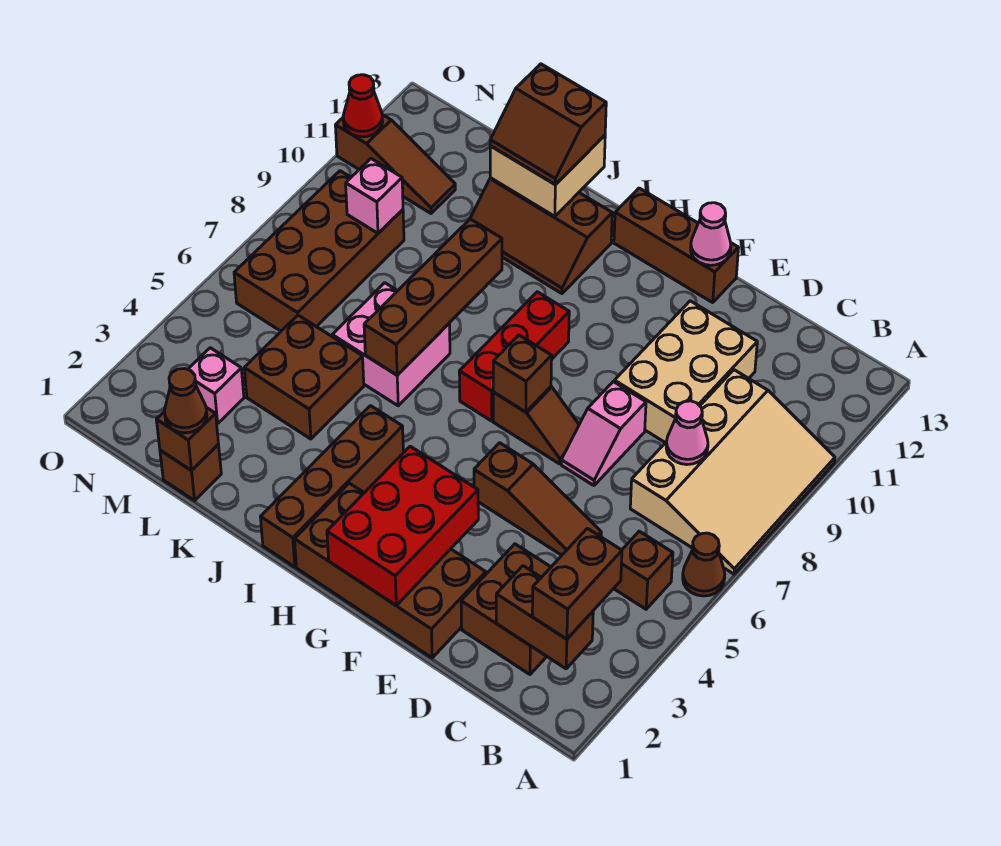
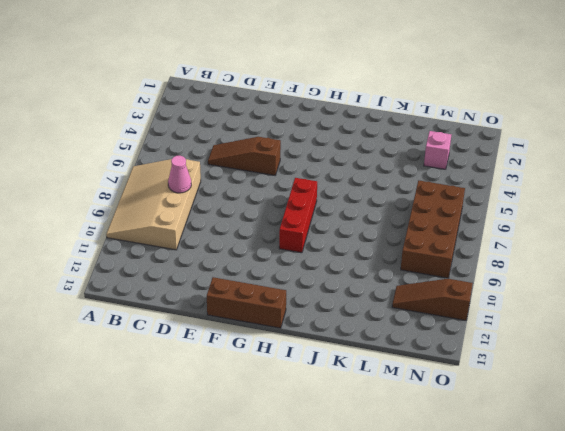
none -> brown 1x1 cone [683,533,725,596]
none -> brown 1x1 brick [614,531,673,609]
none -> brown 2x2 brick [461,544,551,674]
none -> tan 2x3 brick [614,301,757,443]

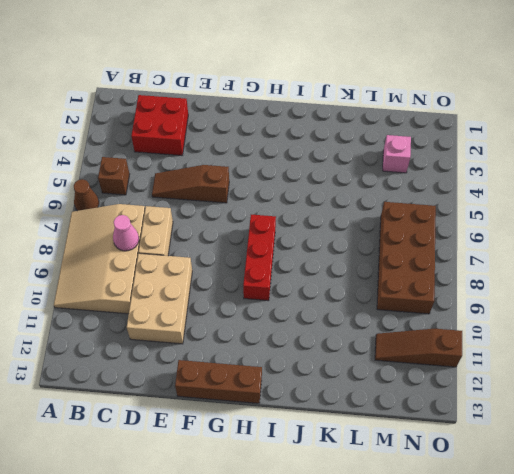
red 2x2 brick [131,95,188,156] -> brown 2x2 brick [461,544,551,674]
tan 1x2 brick [139,206,173,256] -> none
none -> brown 2x4 brick [294,483,486,658]
none -> pink 1x2 slope [561,382,646,486]
none -> brown 1x2 slope [493,387,579,464]
none -> brown 1x4 brick [261,406,403,567]

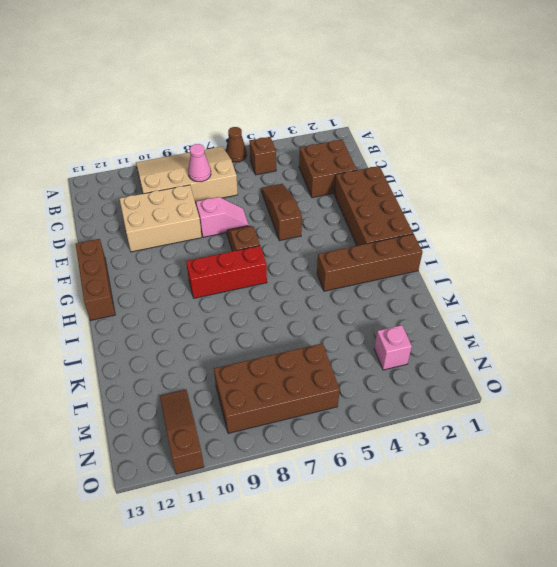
none -> brown 2x3 slope [470,178,612,294]
none -> pink 2x2 brick [332,283,450,406]
none -> brown 2x2 brick [244,315,364,439]
none -> brown 1x1 brick [160,445,221,500]

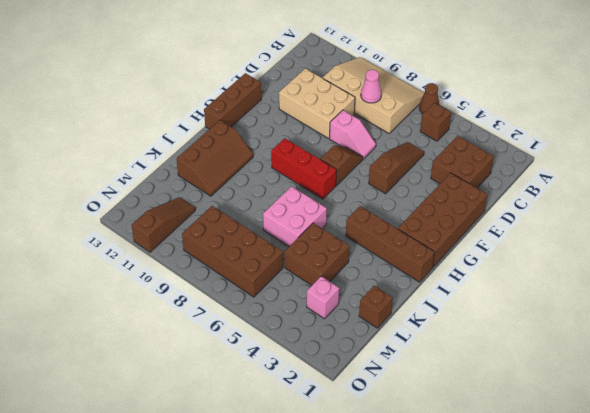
none -> brown 1x2 brick [496,566,593,669]
none -> red 2x3 brick [327,446,478,605]
none -> pink 1x1 cone [691,203,731,265]
none -> brown 1x1 brick [493,335,552,412]

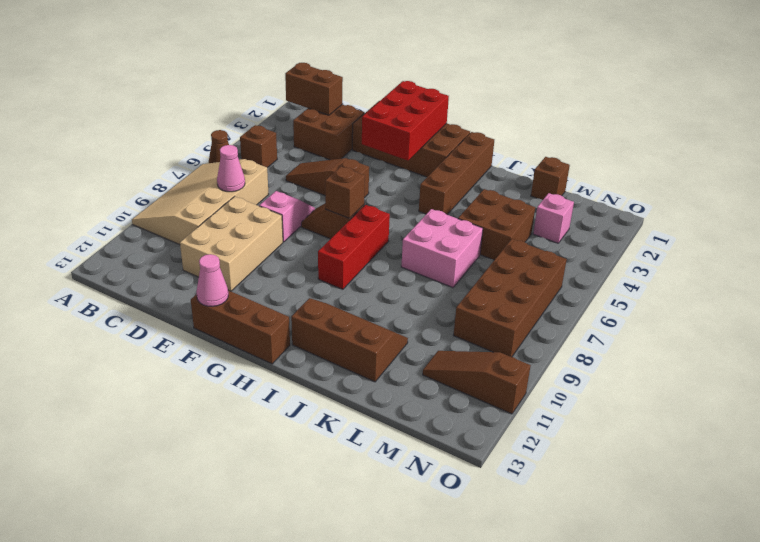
none -> brown 1x4 brick [364,219,502,375]
none -> tan 2x2 brick [490,135,605,216]
none -> brown 1x1 brick [156,407,218,470]
none -> pink 1x1 brick [346,159,403,233]

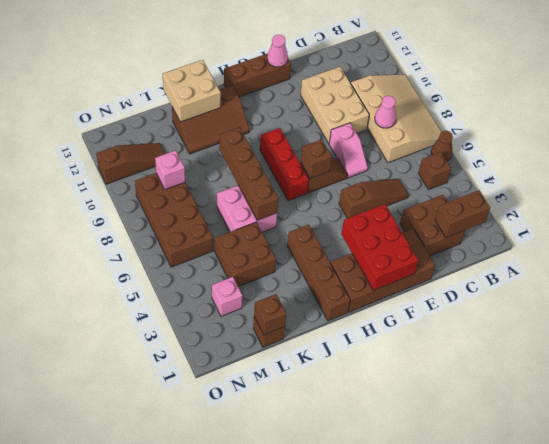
none -> red 1x1 cone [343,75,383,137]
none -> brown 1x2 brick [532,528,622,639]
none -> brown 2x2 slope [490,64,606,185]
none -> brown 1x1 cone [165,369,207,433]

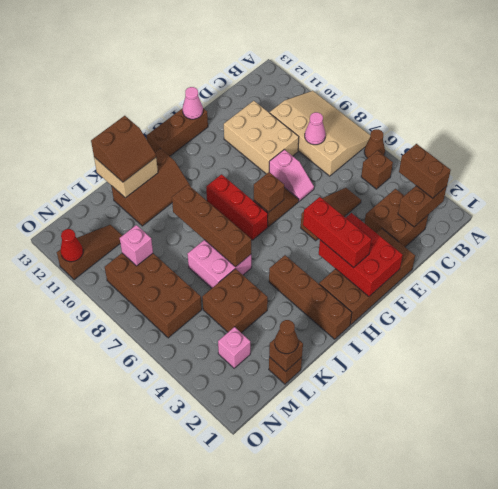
red 1x3 brick [303,197,371,268] -> none

